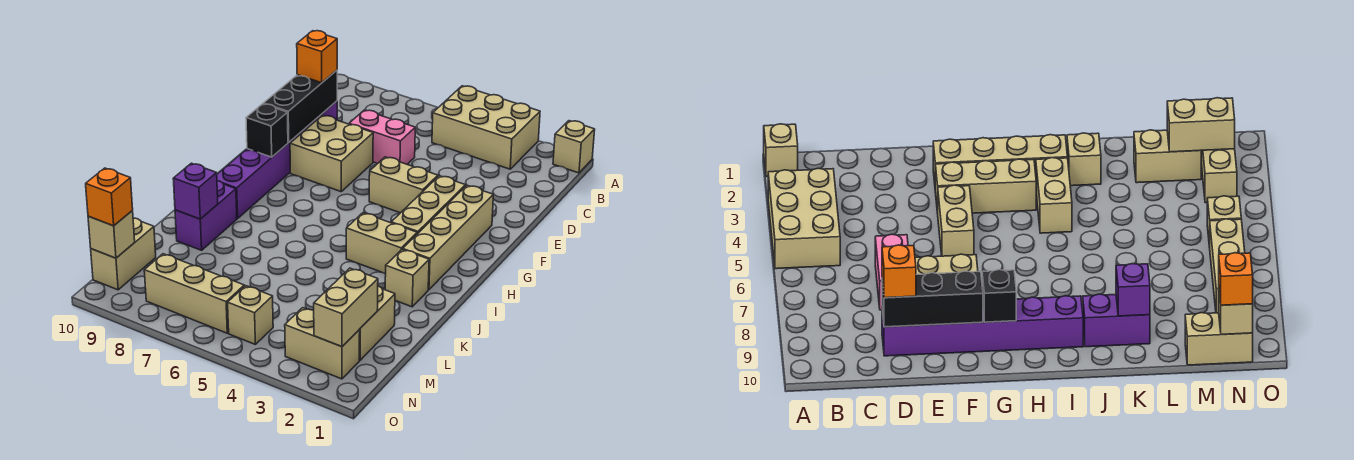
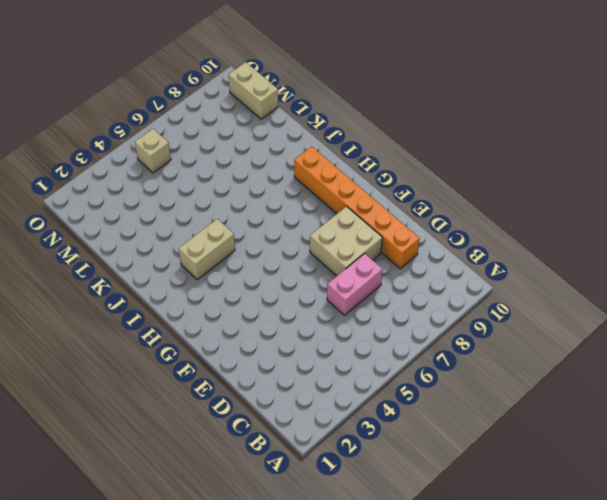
orange 1x6 brick [294,146,420,269] -> purple 1x6 brick [217,101,337,219]
none -> tan 1x1 brick [553,121,595,173]
none -> tan 2x3 brick [432,86,540,169]
none -> tan 1x4 brick [403,185,493,290]

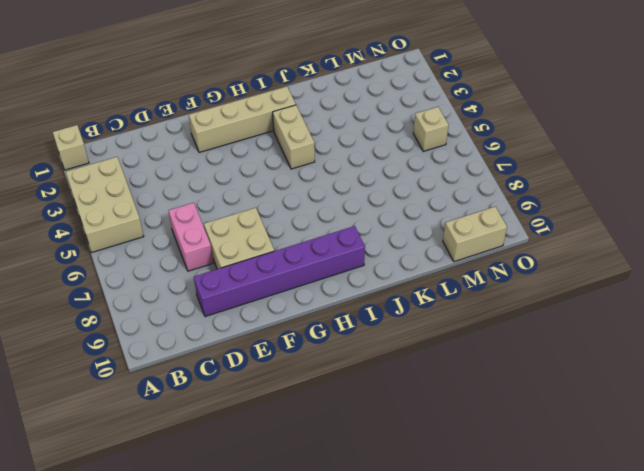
none -> tan 1x3 brick [391,176,466,234]
none -> tan 1x2 brick [369,157,438,213]
none -> tan 1x1 brick [385,249,429,307]

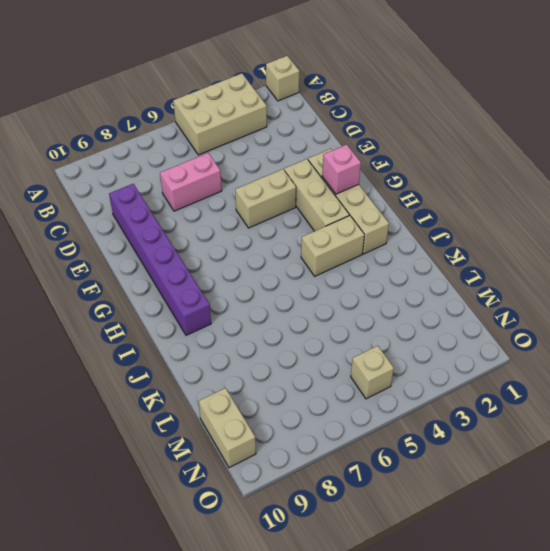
pink 1x1 brick [322,145,361,194] -> none
none -> tan 2x2 brick [290,115,373,192]
none -> tan 1x1 brick [385,249,429,307]
none -> purple 1x2 brick [175,181,237,250]

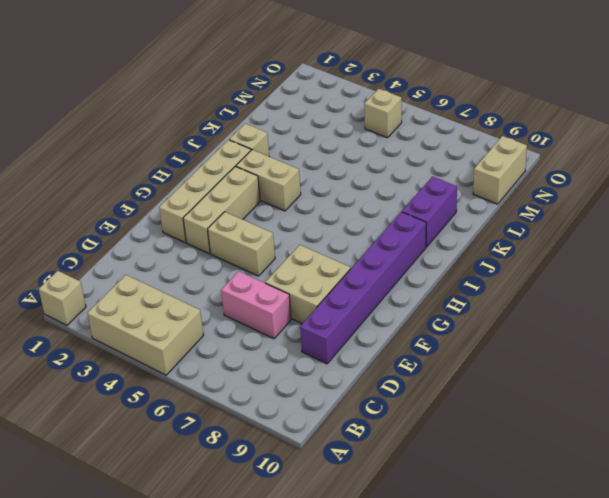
none -> tan 1x2 brick [359,286,395,360]
none -> tan 1x2 brick [285,308,360,379]
none -> tan 1x3 brick [144,254,244,333]

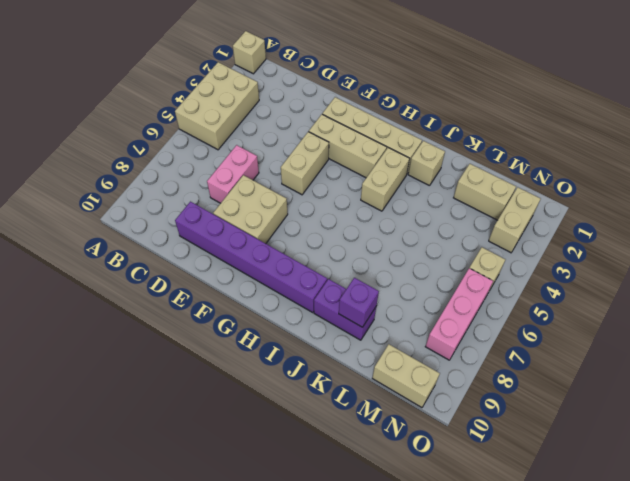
pink 1x3 brick [425,268,493,360] -> tan 1x3 brick [144,254,244,333]
none -> black 1x3 brick [263,70,338,142]
none -> black 1x1 brick [246,104,288,157]
none -> tan 1x2 brick [314,268,378,347]

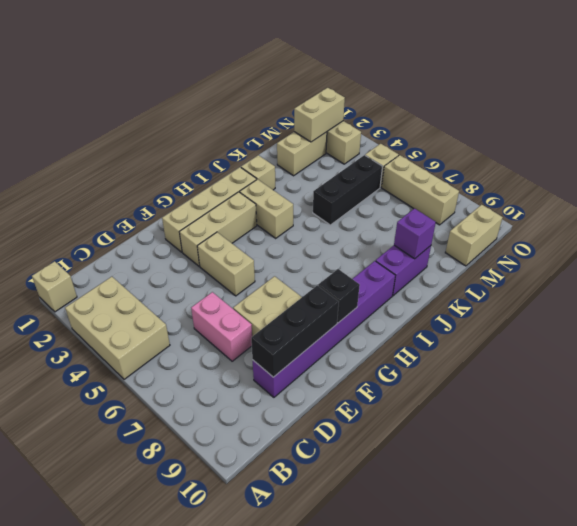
black 1x3 brick [313,155,382,225] -> none
none -> tan 1x1 brick [88,211,135,258]
none -> orange 1x1 brick [297,31,337,83]
none -> orange 1x1 brick [86,168,133,226]

